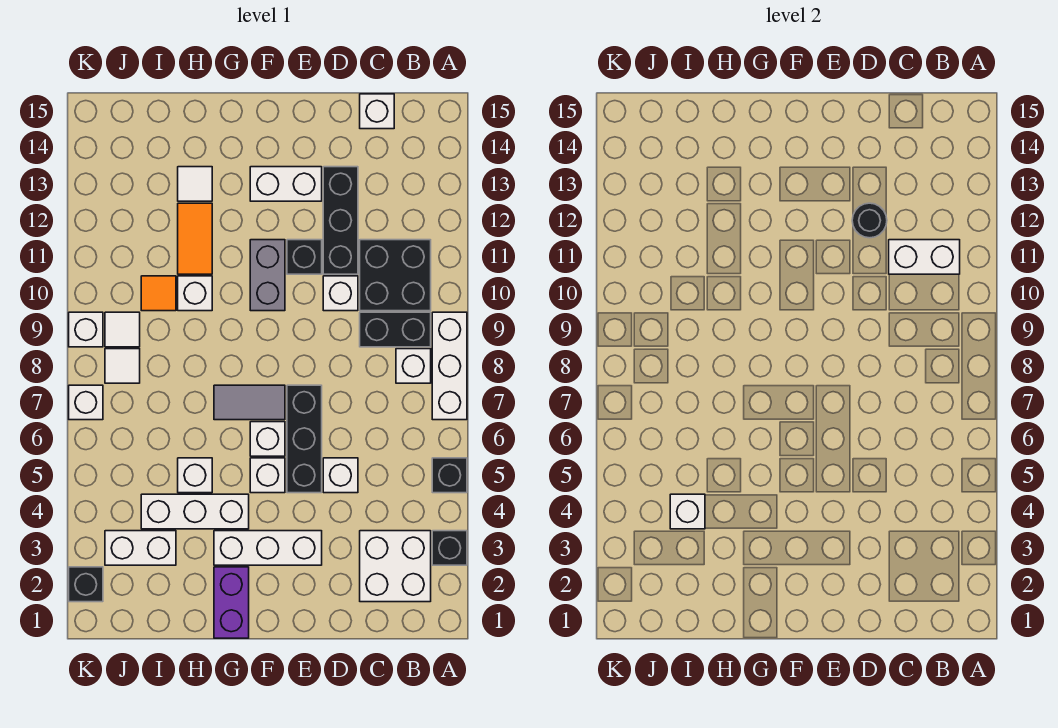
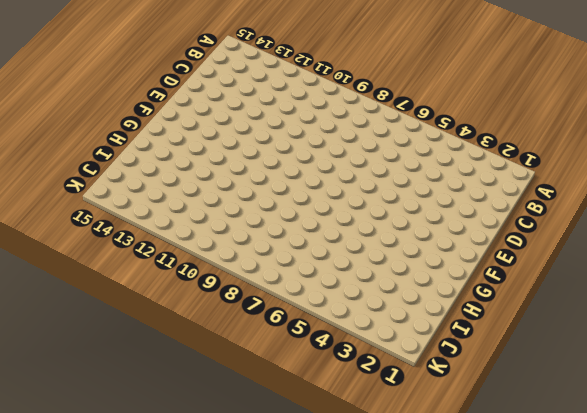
none -> black 1x1 brick [432,531,467,565]
none -> black 1x1 brick [432,458,467,493]
none -> white 1x3 brick [432,312,467,420]
none -> white 2x2 brick [360,531,431,602]

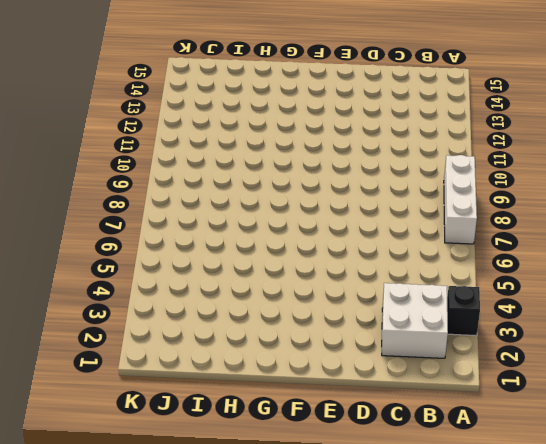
none -> black 1x1 brick [432,458,467,493]
none -> white 1x1 brick [396,349,431,383]
none -> black 1x2 brick [360,312,431,347]
none -> black 2x2 brick [360,240,431,311]

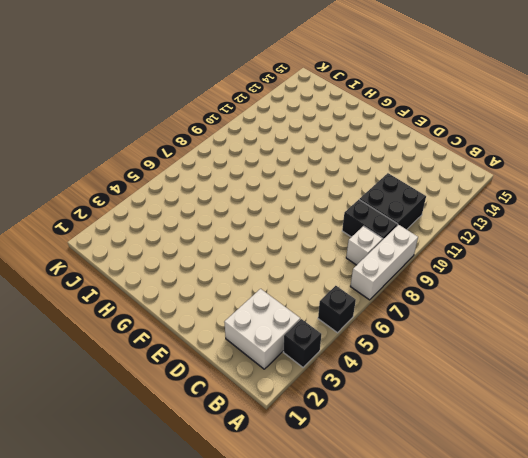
none -> white 1x1 brick [360,94,394,129]
none -> white 1x1 brick [323,458,358,493]
none -> white 1x1 brick [323,276,358,311]
none -> black 1x3 brick [323,167,358,274]

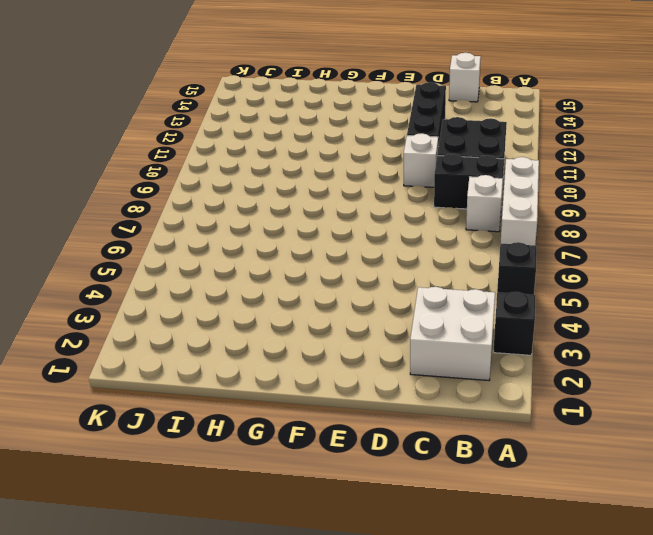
none -> white 1x1 brick [323,458,358,493]
none -> white 1x3 brick [214,531,322,565]
none -> black 1x3 brick [287,385,322,493]
none -> black 1x1 brick [287,240,322,274]

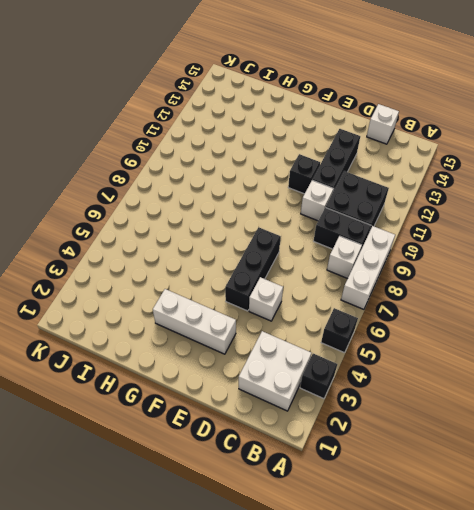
none -> white 1x2 brick [250,167,322,201]
none -> white 1x1 brick [250,458,285,493]
none -> white 1x1 brick [250,422,285,456]
none -> grey 1x2 tile [214,385,285,420]

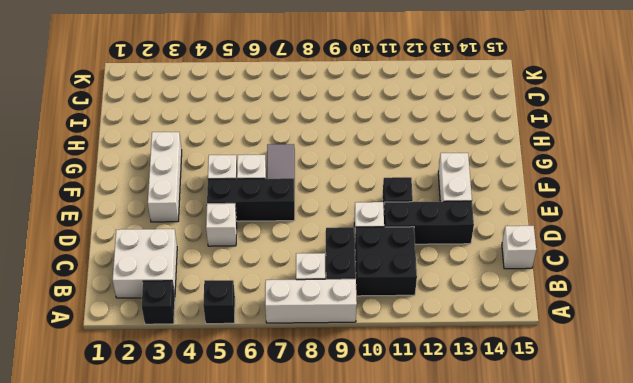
none -> grey 1x2 brick [250,240,285,311]
none -> purple 1x2 brick [214,567,249,638]
none -> white 1x3 brick [141,494,249,529]
none -> white 1x1 brick [178,458,212,493]

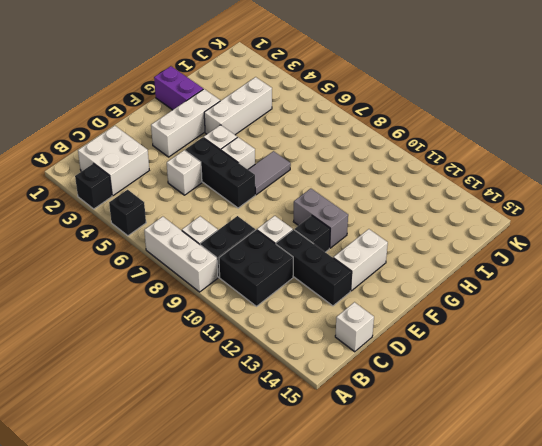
none -> white 1x1 brick [178,458,212,493]
none -> white 1x1 brick [178,276,212,311]
none -> orange 1x2 tile [178,203,212,274]
none -> white 1x1 tile [178,167,212,201]

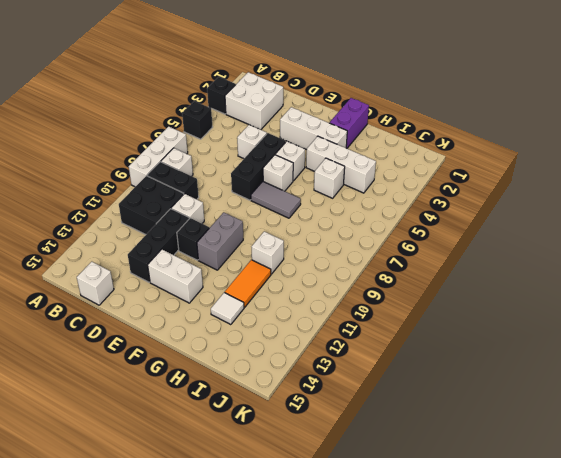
none -> white 1x2 brick [105,531,176,565]
none -> orange 1x1 tile [141,276,176,311]
none -> white 1x1 tile [105,349,140,383]
none -> white 1x1 tile [105,312,140,347]

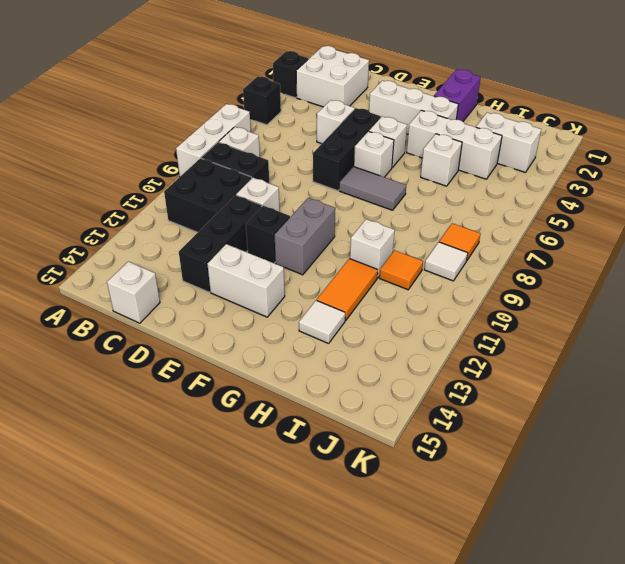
orange 1x1 tile [439,223,481,261] -> white 1x1 tile [105,349,140,383]
none -> black 1x1 brick [69,567,103,602]
none -> white 1x1 brick [69,385,103,420]
none -> white 1x1 brick [69,312,103,347]
none -> white 1x2 brick [889,240,960,274]

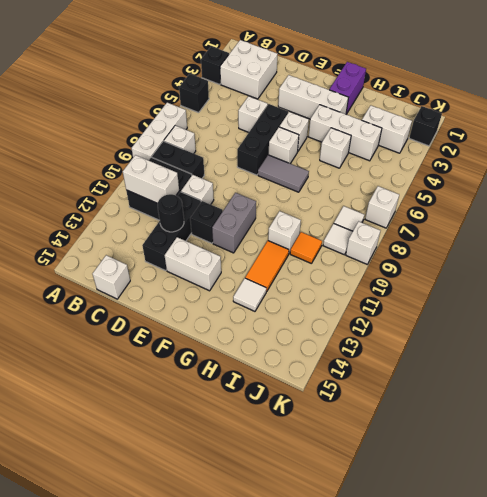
none -> white 1x1 brick [670,494,705,529]

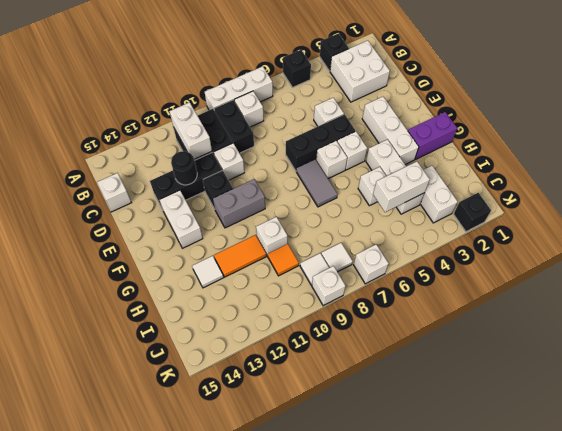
white 1x2 brick [373,162,430,212] -> white 1x1 brick [670,494,705,529]

